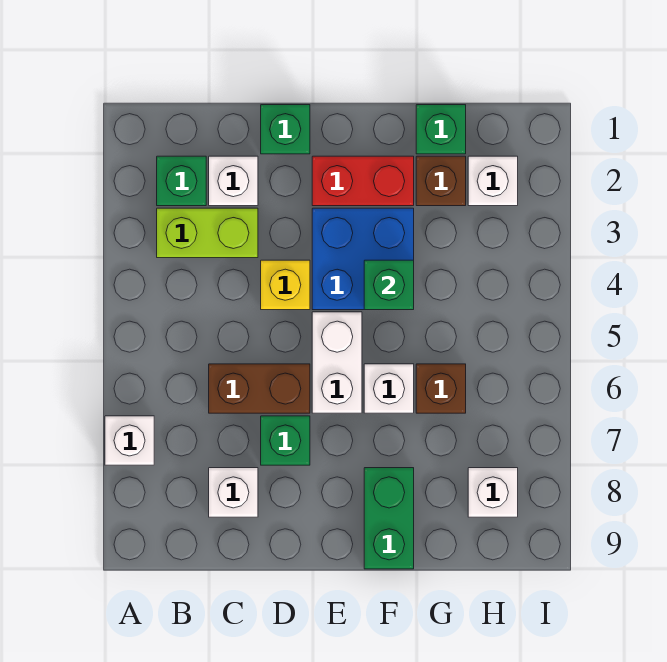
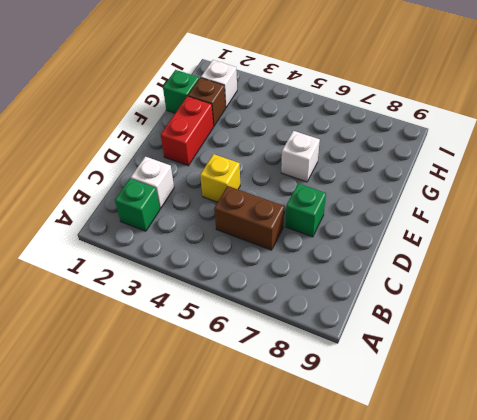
brown 1x2 brick [214,186,284,250] -> brown 1x2 brick turned to [209,364,310,413]
none -> white 1x1 brick [105,416,154,465]
none -> lime 1x2 brick [157,208,258,258]
none -> white 1x1 brick [209,468,258,517]

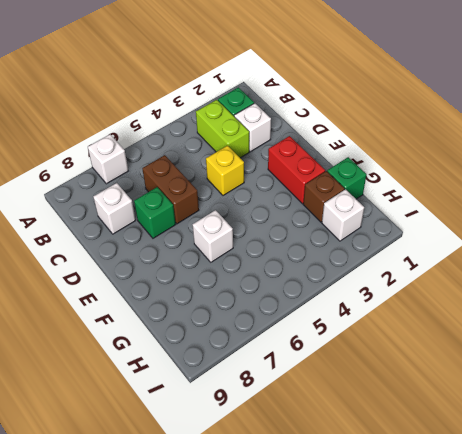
none -> green 1x1 brick [261,105,310,154]
none -> blue 2x2 brick [312,208,414,310]
none -> white 1x2 brick [312,312,362,413]

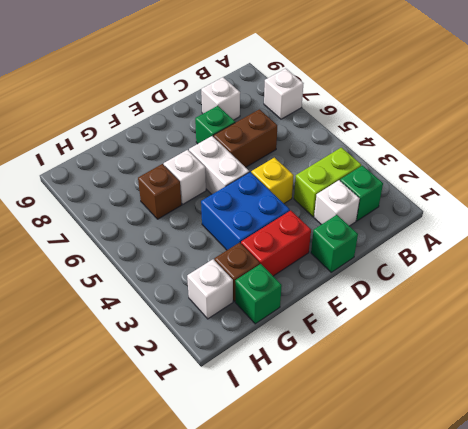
none -> green 1x2 brick [364,468,414,569]
none -> white 1x1 brick [468,468,518,517]
none -> green 1x1 brick [364,260,414,310]

